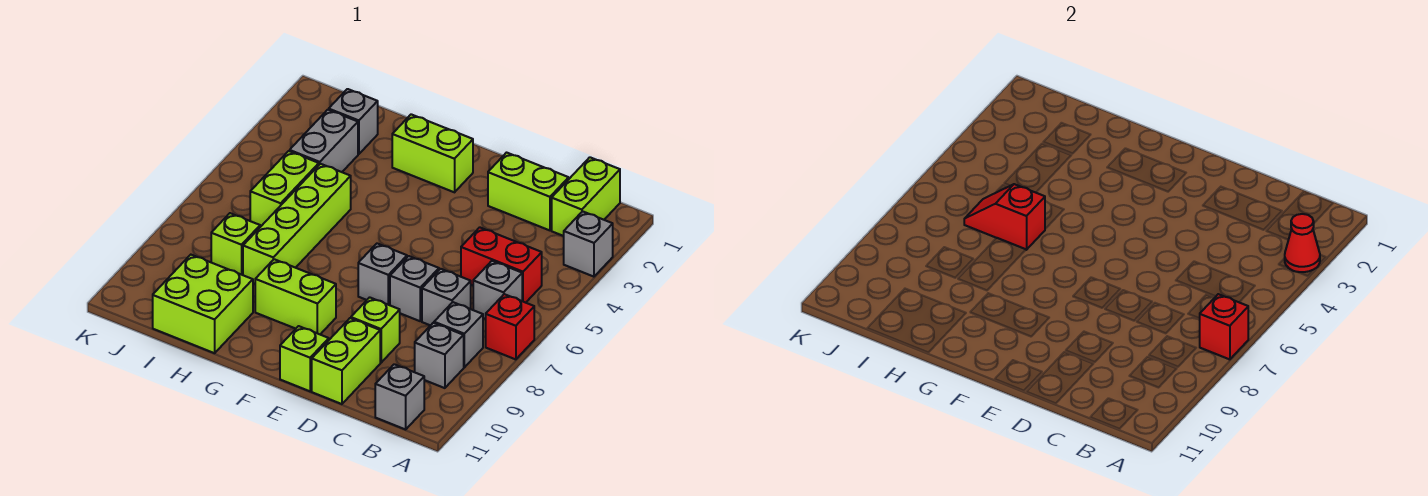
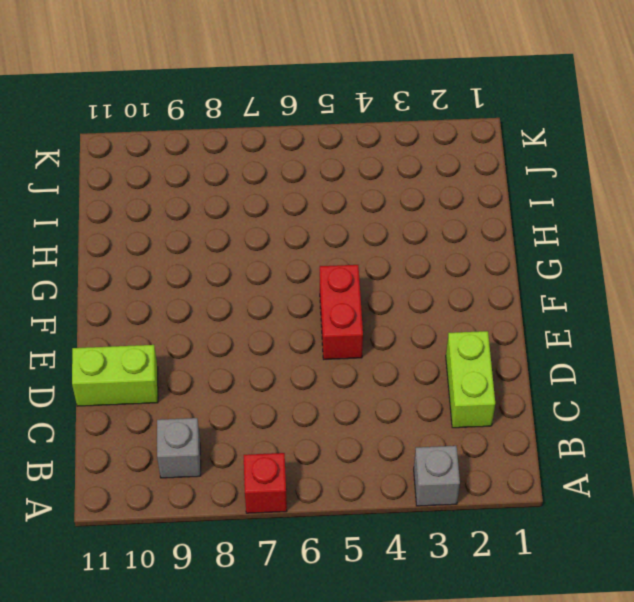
red 1x2 brick [320,265,363,359] -> red 1x2 brick moved to [461,227,542,303]
none -> lime 1x2 brick [552,157,620,236]
none -> grey 1x1 brick [473,261,522,319]
none -> grey 1x1 brick [434,302,483,367]

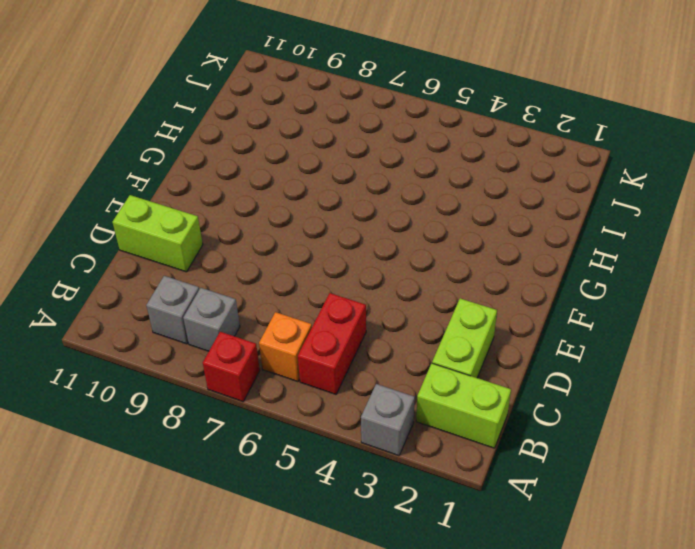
orange 1x1 brick [259,312,312,382] -> grey 1x1 brick [473,261,522,319]
none -> grey 1x1 brick [375,364,424,429]
none -> grey 1x1 brick [422,269,471,326]
none -> grey 1x1 brick [390,256,439,321]

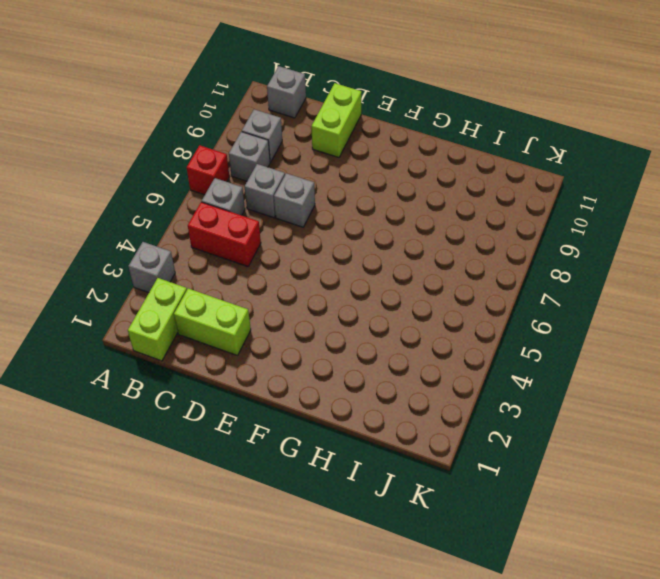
none -> lime 1x1 brick [351,297,400,363]
none -> grey 1x1 brick [358,243,407,305]
none -> lime 1x1 brick [280,326,329,391]

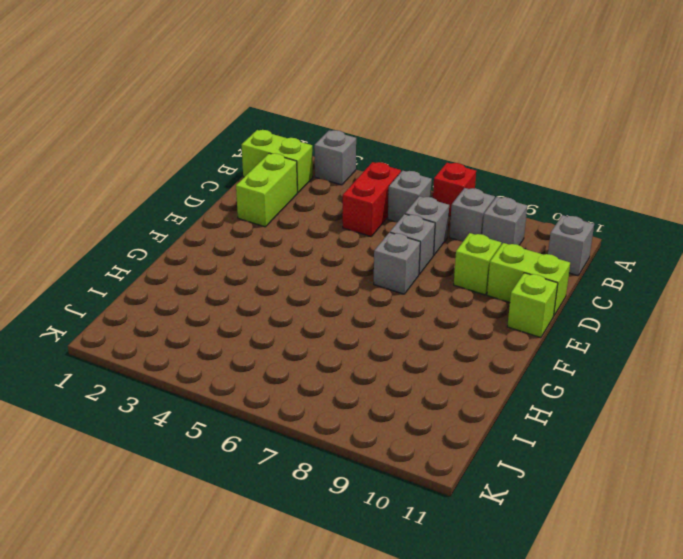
none -> lime 1x2 brick [392,114,473,192]
none -> lime 1x2 brick [255,259,336,334]
none -> lime 1x4 brick [243,164,351,284]

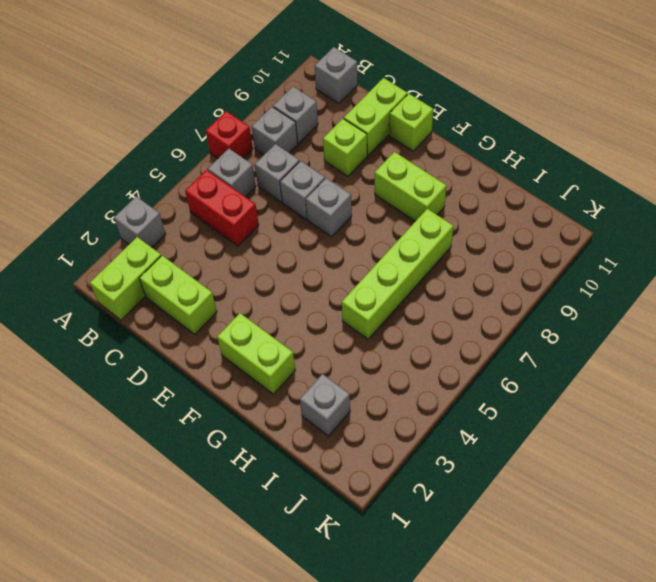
none -> lime 2x2 brick [153,255,253,353]
none -> grey 1x2 brick [290,110,358,172]
none -> lime 1x2 brick [250,151,319,227]

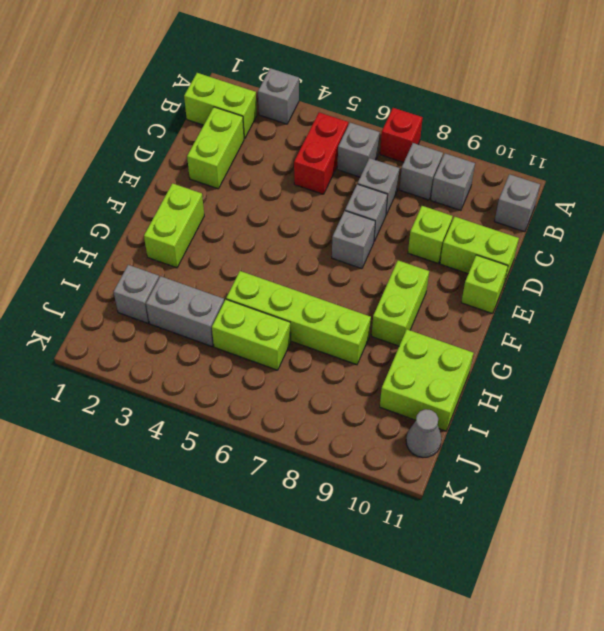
grey 1x1 cone [406,409,442,457] -> none
none -> lime 1x1 brick [211,213,260,275]
none -> red 1x1 cone [1285,214,1320,272]
none -> red 1x1 brick [1199,294,1248,359]

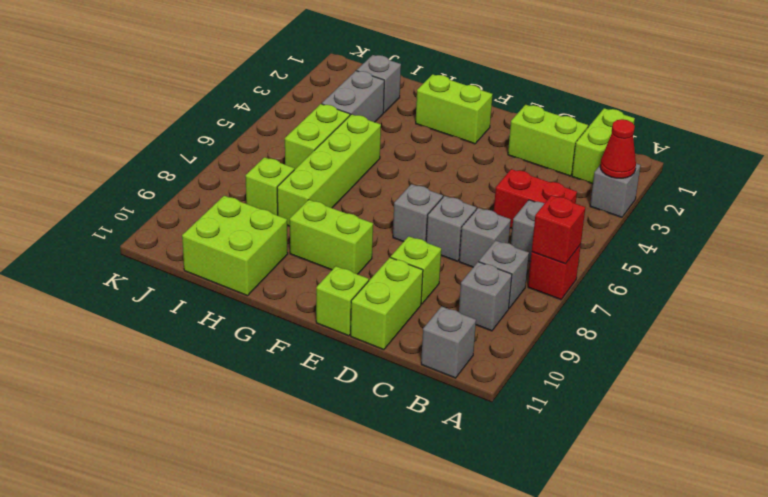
none -> red 1x2 slope [964,184,1045,250]

